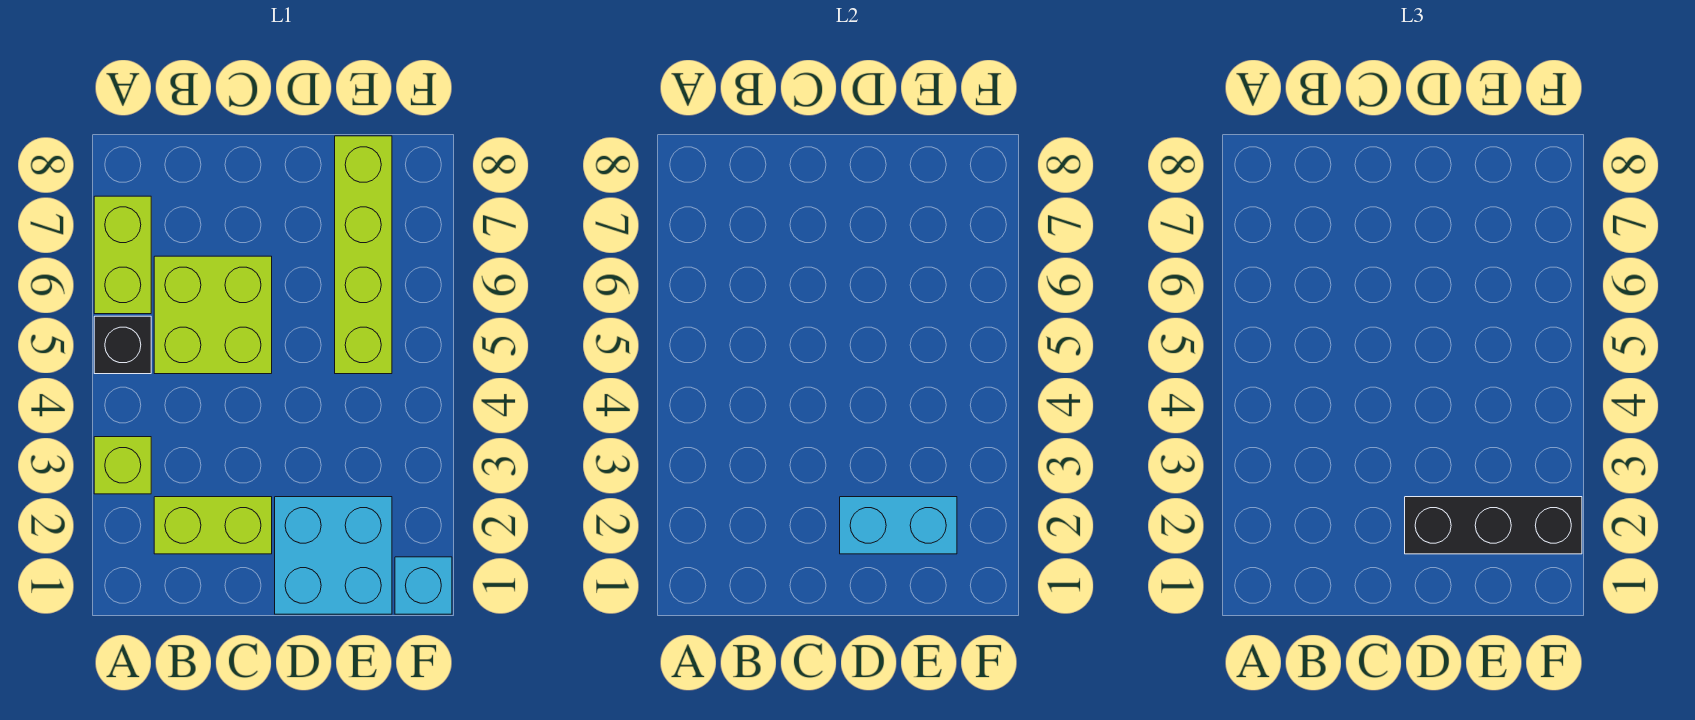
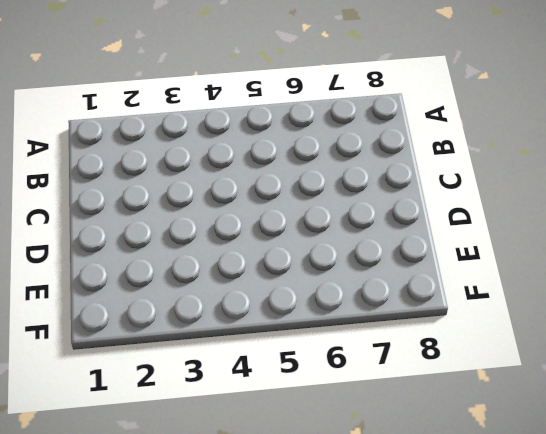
none -> lime 1x1 brick [94,437,151,494]
none -> black 1x1 brick [94,316,151,374]

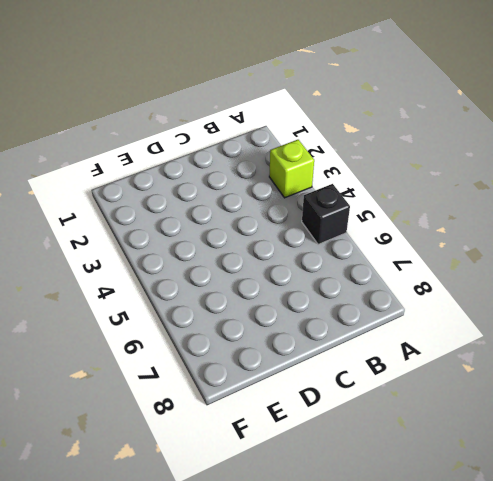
none -> lime 1x2 brick [94,196,151,314]
none -> lime 1x2 brick [154,497,272,554]

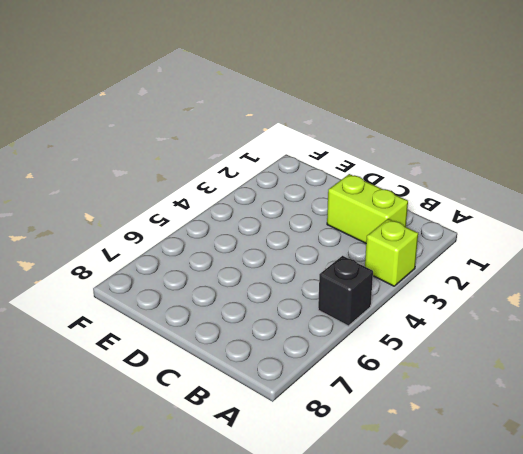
none -> lime 1x2 brick [94,196,151,314]
none -> lime 2x2 brick [154,256,272,374]

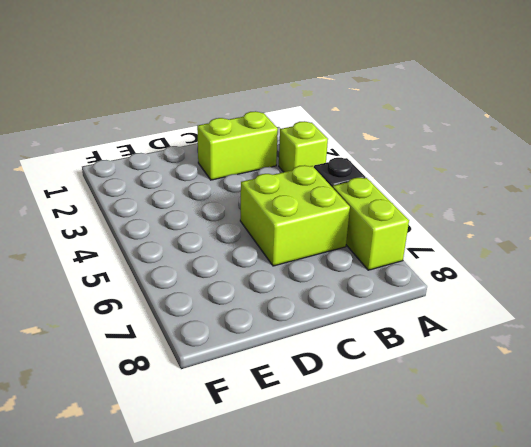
none -> cyan 2x2 brick [275,497,392,614]
none -> lime 1x4 brick [335,136,392,374]

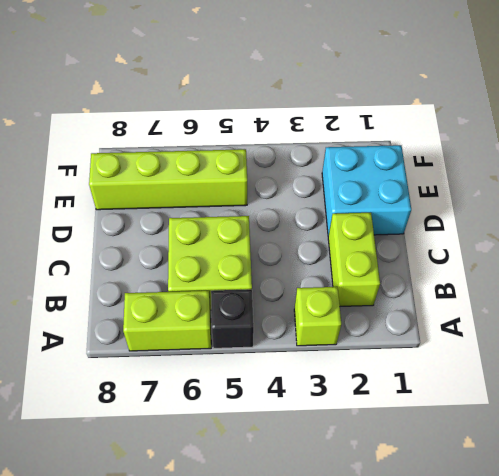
none -> cyan 1x1 brick [395,557,452,614]
none -> cyan 1x2 brick [840,497,957,554]

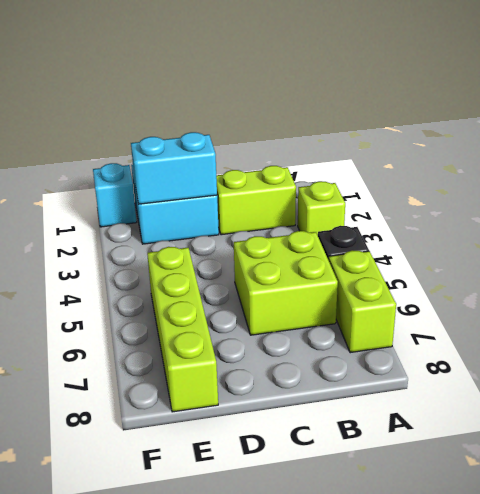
none -> black 1x3 brick [1405,497,1582,554]

